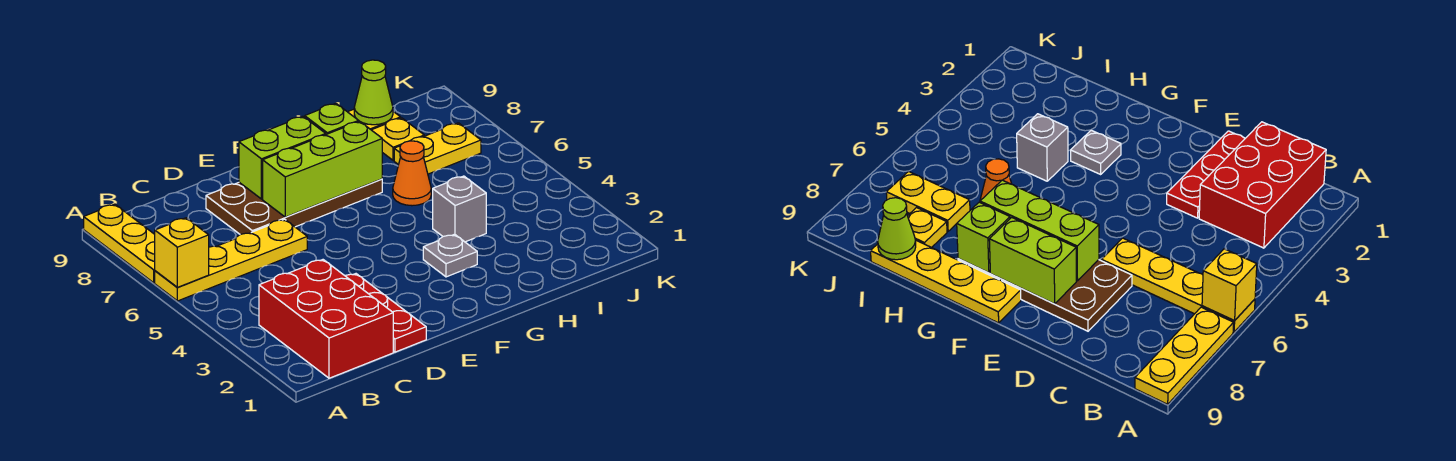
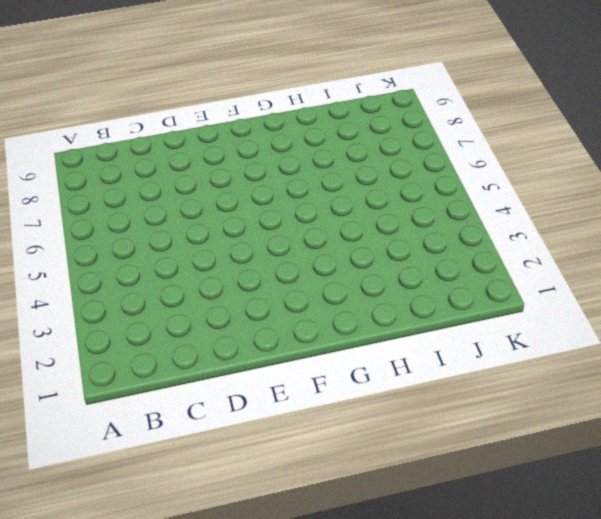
none -> yellow 1x4 plate [155,219,307,301]
none -> yellow 1x3 plate [84,204,155,283]
none -> red 2x3 brick [259,260,393,378]

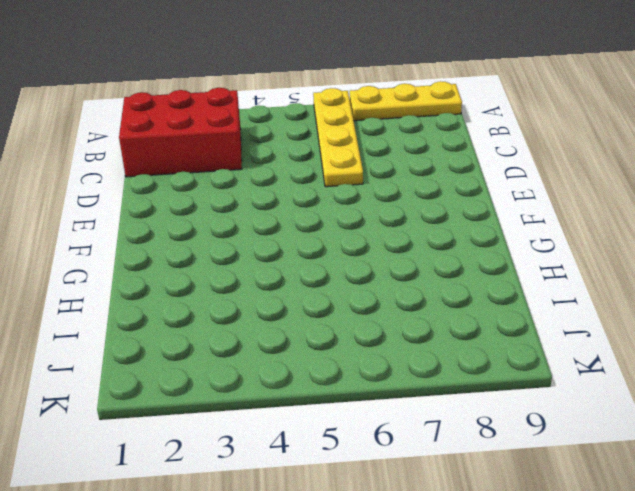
none -> red 1x3 plate [345,274,426,352]
none -> brown 2x4 plate [206,179,382,234]
none -> yellow 1x4 plate [871,240,1021,323]

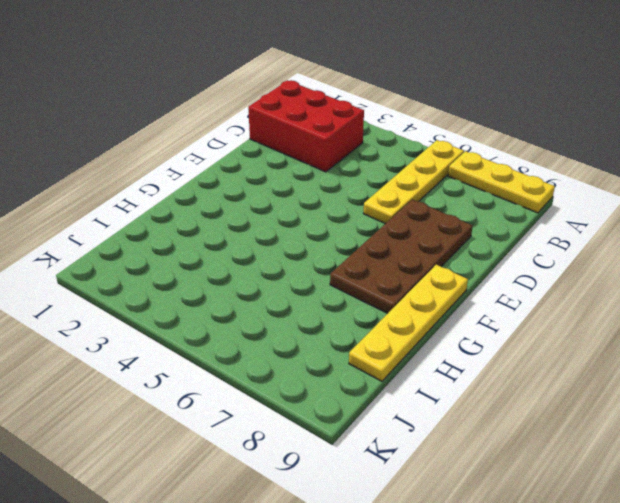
none -> red 1x3 plate [345,274,426,352]
none -> grey 1x1 plate [423,234,477,277]
none -> grey 1x1 brick [433,176,486,242]

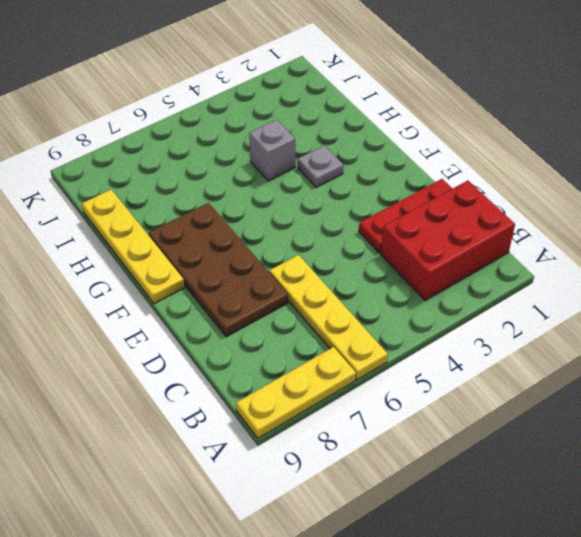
none -> orange 1x1 cone [393,141,431,206]
none -> yellow 1x2 plate [394,123,481,174]
none -> yellow 1x1 plate [372,118,424,160]

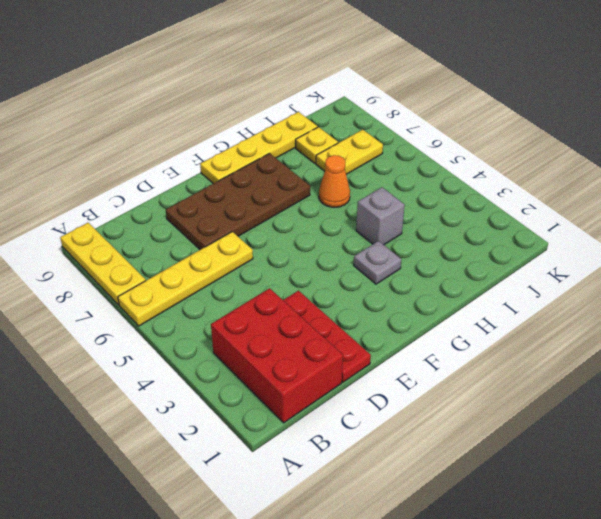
none -> yellow 1x1 brick [155,218,209,288]
none -> lime 1x3 brick [263,121,382,217]
none -> lime 1x2 brick [239,116,326,199]

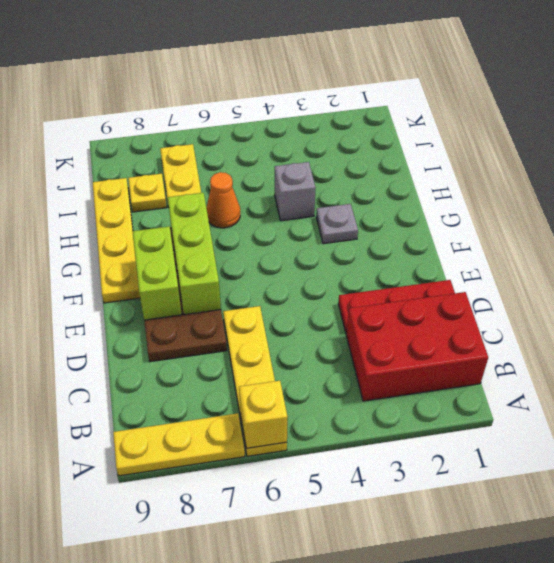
none -> lime 1x1 brick [305,103,359,134]
none -> lime 1x1 cone [354,60,393,125]

